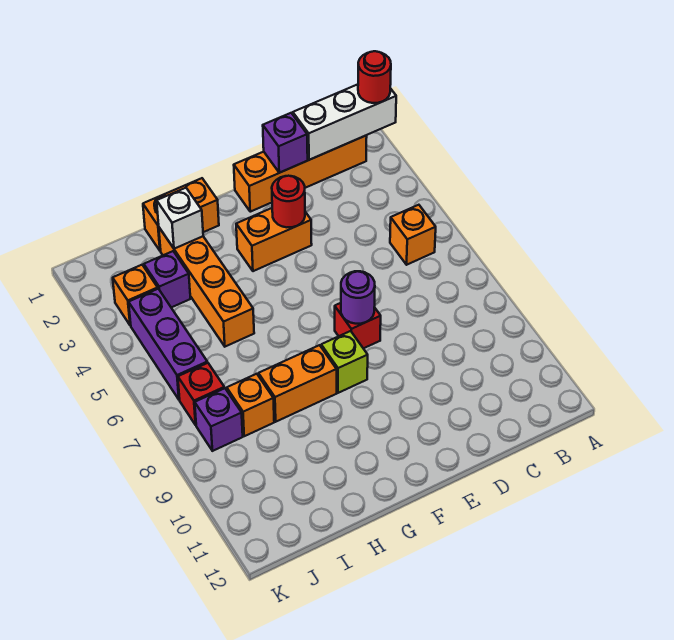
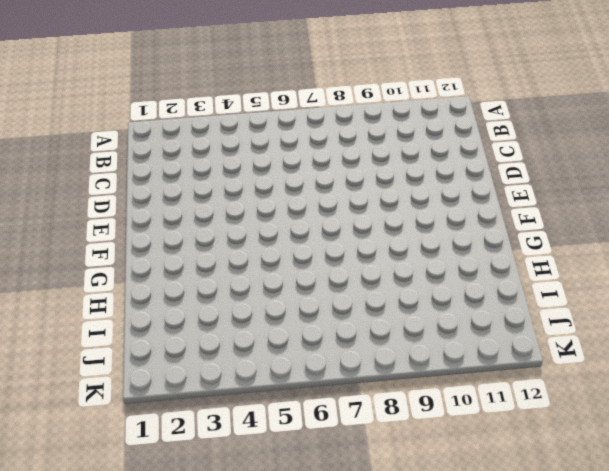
none -> orange 1x4 brick [234,136,367,212]
none -> orange 1x1 brick [390,205,436,265]
none -> orange 1x2 brick [236,208,312,271]

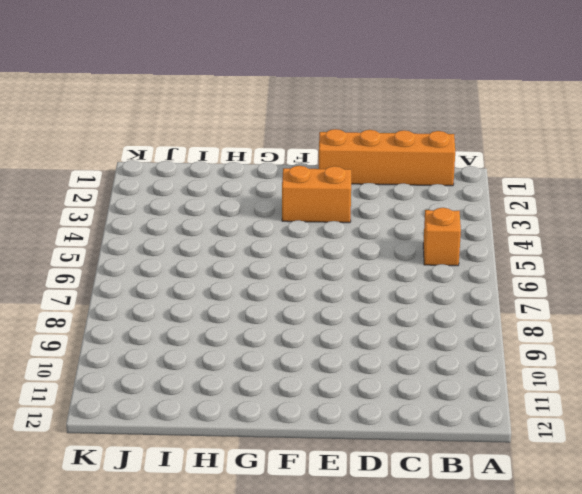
none -> red 1x1 brick [335,303,381,348]
none -> lime 1x1 brick [321,331,368,393]
none -> orange 1x2 brick [143,178,219,251]

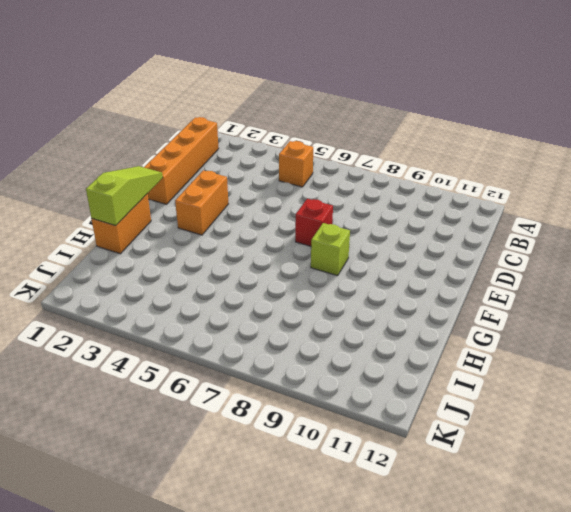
lime 1x3 slope [86,166,163,226] -> none
none -> orange 1x2 brick [258,345,337,422]
none -> orange 1x4 brick [159,228,254,347]
none -> purple 1x1 brick [144,251,191,308]

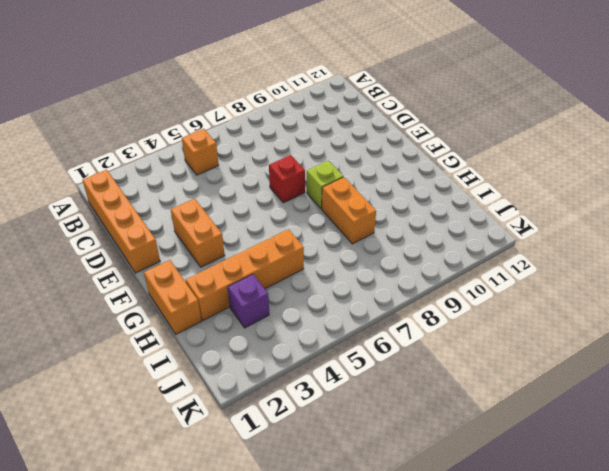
none -> orange 1x1 brick [227,374,274,436]
none -> orange 1x1 brick [113,265,158,326]
none -> purple 1x3 brick [129,289,207,400]

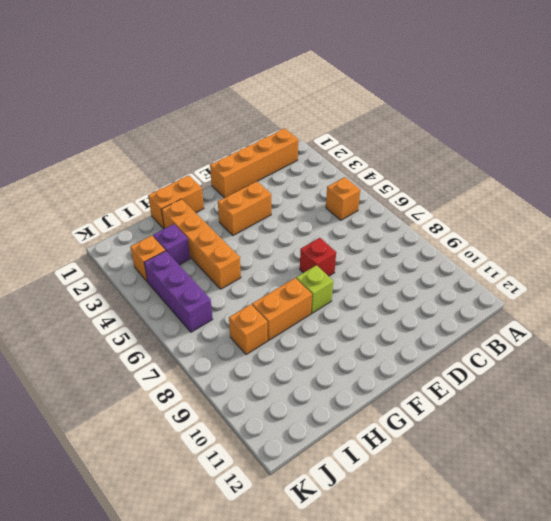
none -> red 1x1 brick [178,363,224,425]
none -> purple 1x1 brick [195,388,243,451]
none -> white 1x3 brick [293,84,396,160]

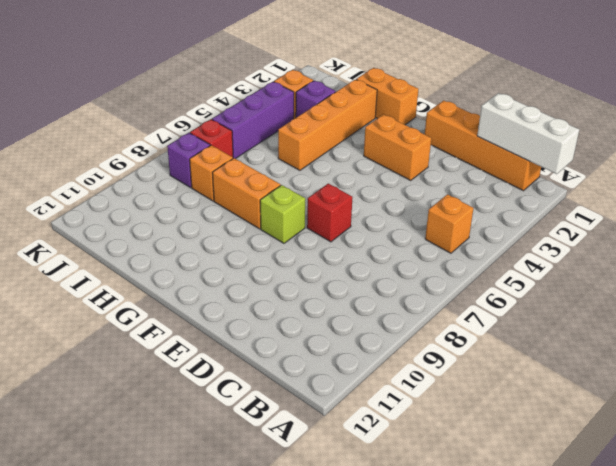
none -> purple 1x1 brick [263,113,308,173]
none -> red 1x1 round brick [272,176,305,227]
none -> purple 1x1 round brick [341,271,375,324]

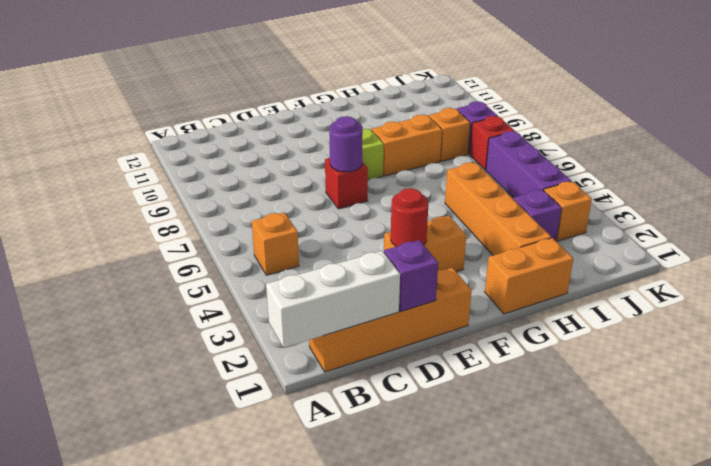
none -> white 1x1 brick [157,188,203,249]
none -> red 1x1 round brick [358,51,391,103]

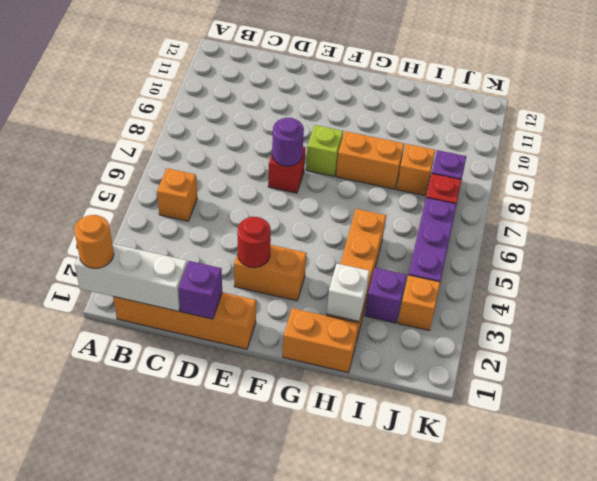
orange 1x1 round brick [74,215,114,268] -> red 1x1 round brick [358,51,391,103]

